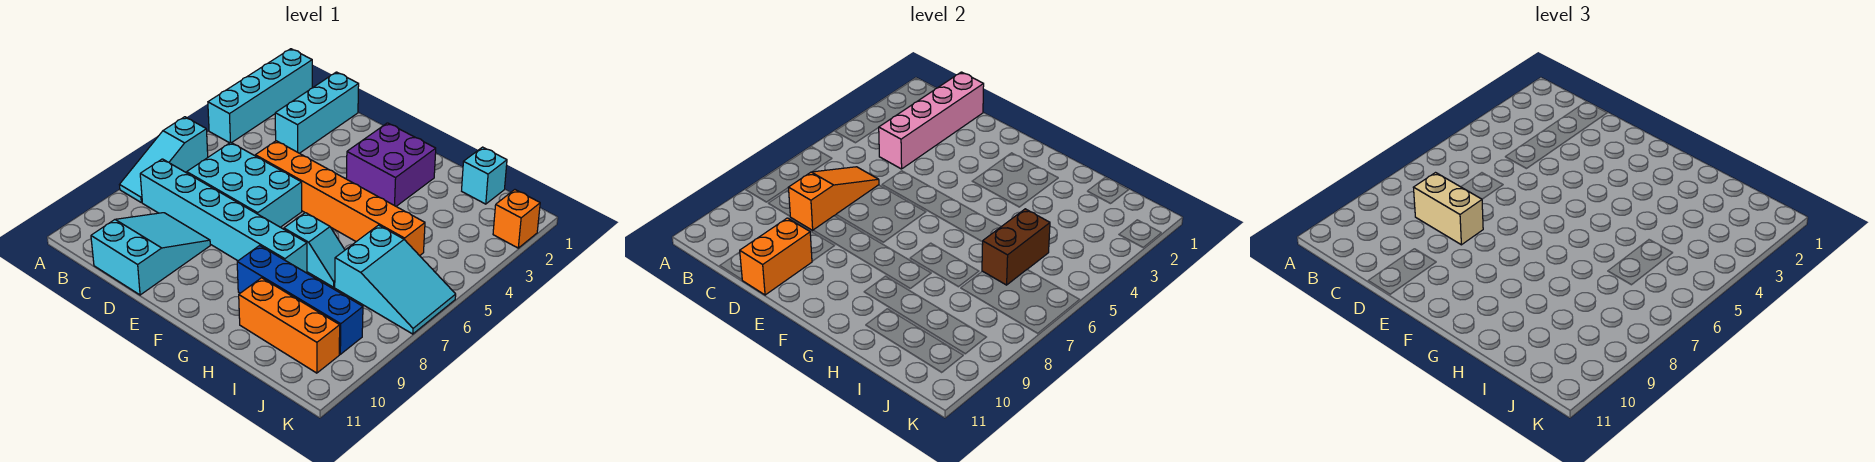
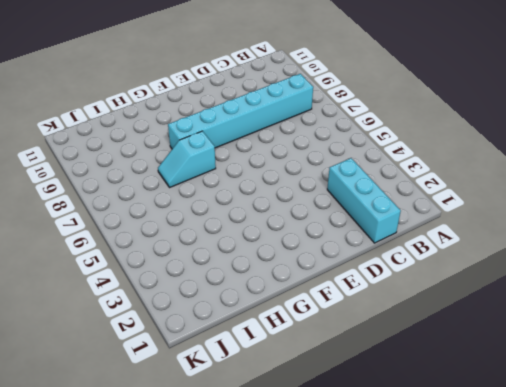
none -> cyan 1x4 brick [208,49,312,143]
none -> cyan 1x3 slope [120,117,208,203]
none -> cyan 2x3 brick [187,142,302,227]

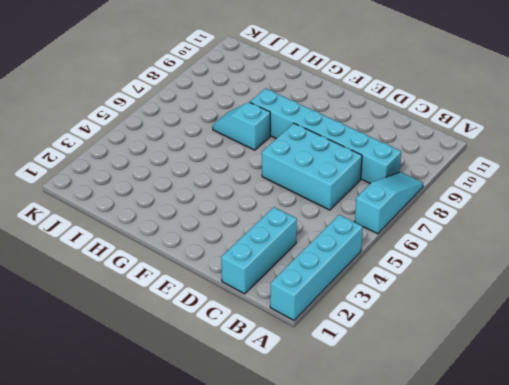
none -> cyan 2x3 slope [91,213,210,295]
none -> orange 1x6 brick [255,141,425,256]
none -> purple 2x2 brick [346,123,436,206]

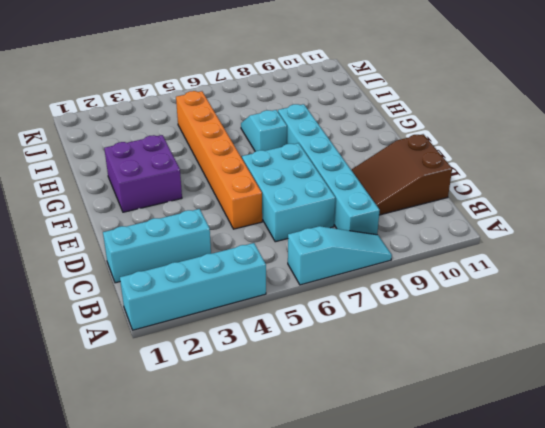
brown 2x3 slope [352,134,452,215] -> cyan 2x3 slope [91,213,210,295]
none -> blue 1x4 brick [237,245,363,354]
none -> orange 1x3 brick [239,278,340,373]
none -> cyan 1x1 brick [462,147,507,204]

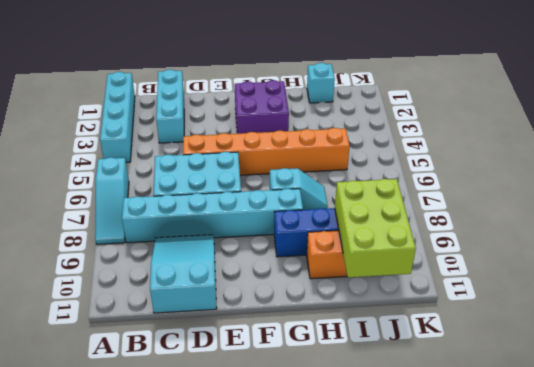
lime 2x3 brick [335,179,416,277] -> none
none -> cyan 2x3 slope [335,225,456,334]
none -> orange 1x1 brick [493,190,540,248]
none -> pink 1x4 brick [878,72,984,169]

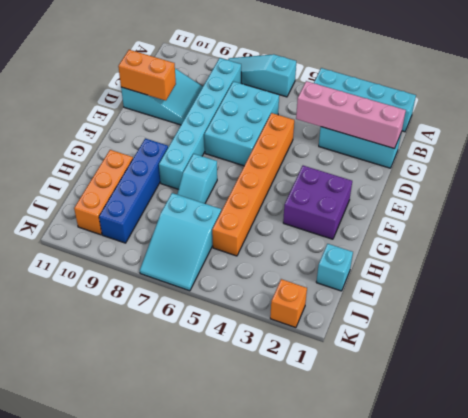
none -> orange 1x3 slope [788,167,879,230]
none -> brown 1x2 brick [982,209,1050,285]
none -> tan 1x2 brick [1413,173,1483,245]

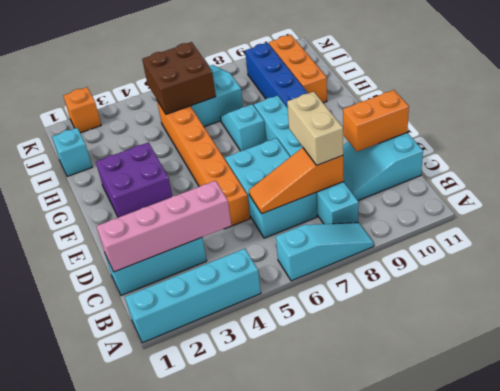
brown 2x2 brick [142,42,216,114] -> brown 1x2 brick [982,209,1050,285]

